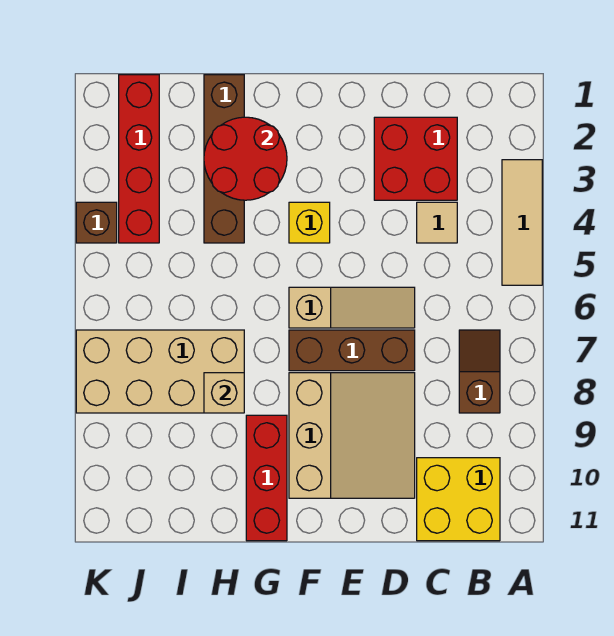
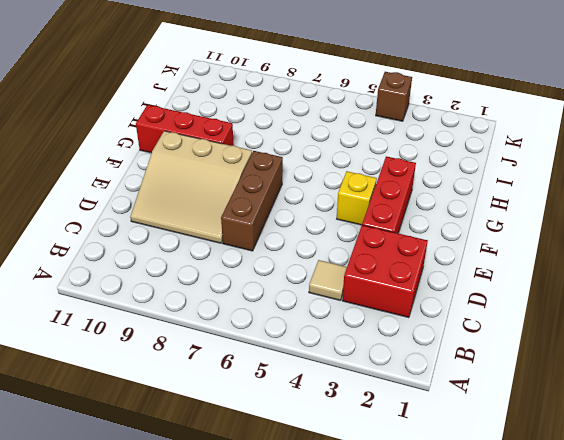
red 1x3 brick [362,156,416,233] -> none
none -> tan 1x3 tile [502,160,542,285]
none -> brown 1x2 slope [459,330,500,413]
none -> yellow 2x2 brick [417,458,500,541]

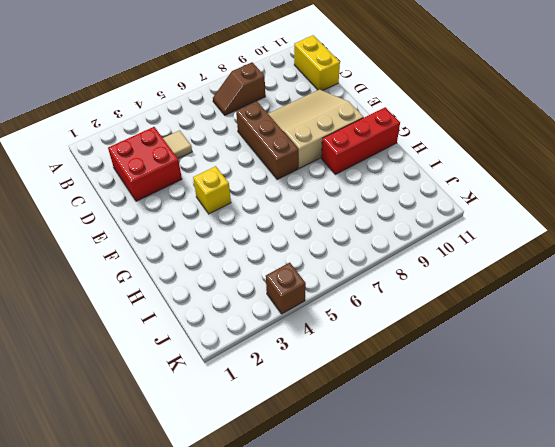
yellow 1x2 brick [294,35,340,91] -> yellow 2x2 brick [417,458,500,541]
none -> tan 1x3 tile [502,160,542,285]
none -> tan 1x3 slope [289,287,415,328]
none -> brown 1x4 brick [204,75,244,243]

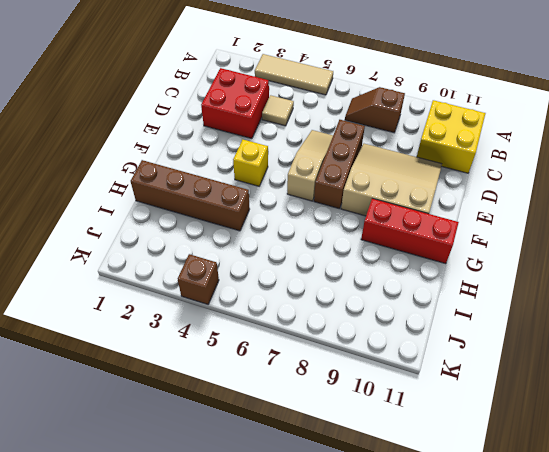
none -> tan 2x4 brick [76,330,244,413]
none -> red 1x4 brick [119,75,159,243]
none -> red 2x2 round brick [204,117,287,200]

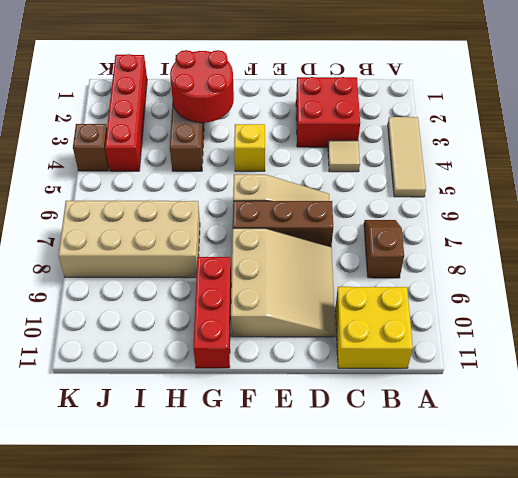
none -> tan 1x1 brick [204,373,244,413]

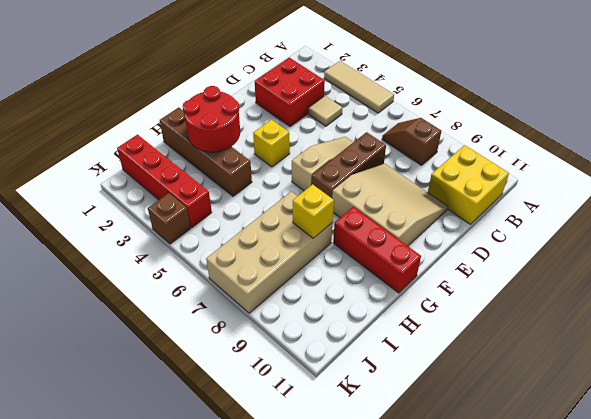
yellow 1x1 brick [293,184,334,238] -> tan 1x1 brick [204,373,244,413]

